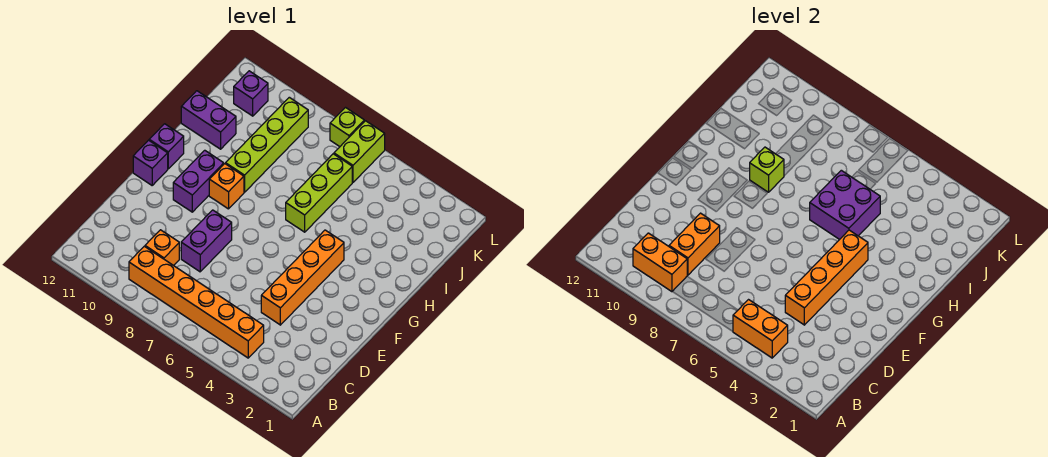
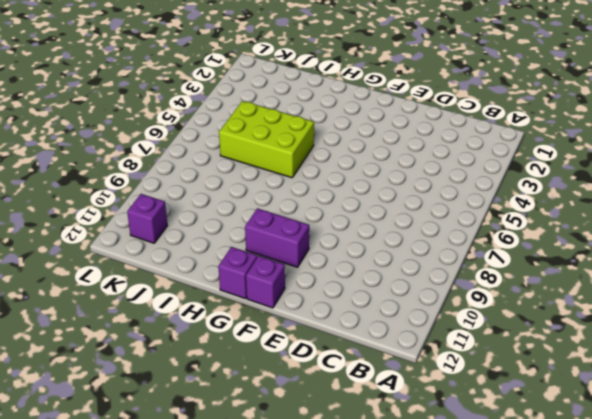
lime 2x3 brick [219,101,314,178] -> lime 1x3 brick [286,154,352,232]
none -> orange 1x6 brick [129,246,264,358]
none -> orange 1x1 brick [145,230,179,266]
none -> orange 1x4 brick [261,230,344,325]

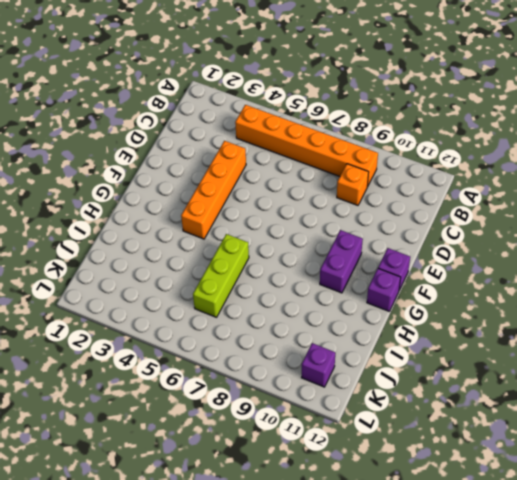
none -> purple 1x2 brick [181,210,232,272]
none -> orange 1x1 brick [209,164,244,209]
none -> lime 1x4 brick [226,97,308,192]

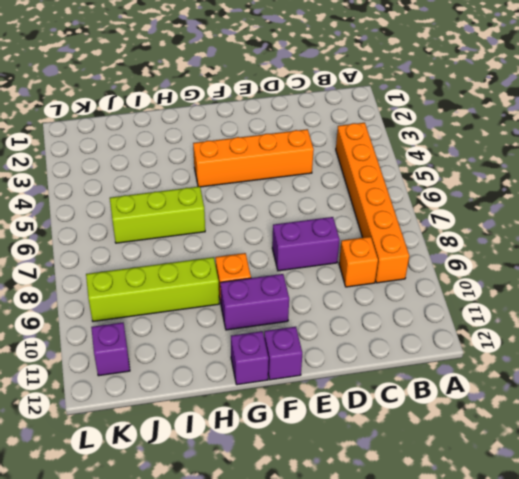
none -> purple 1x2 brick [181,91,236,149]
none -> lime 1x2 brick [334,121,385,182]
none -> lime 1x1 brick [330,108,364,147]

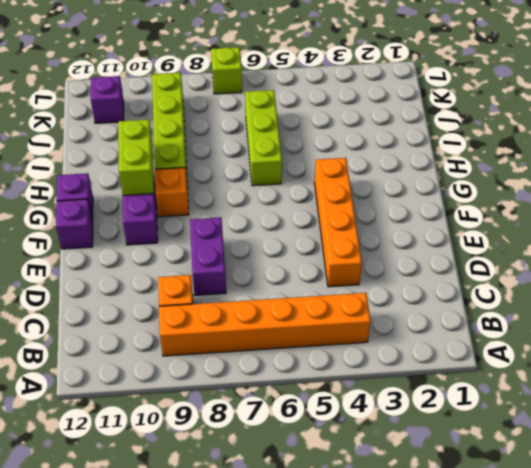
lime 1x2 brick [118,119,154,195] -> lime 1x2 brick moved to [334,121,385,182]
none -> purple 1x2 brick [181,91,236,149]
none -> orange 1x2 brick [733,300,788,358]
none -> orange 1x2 brick [633,233,687,292]

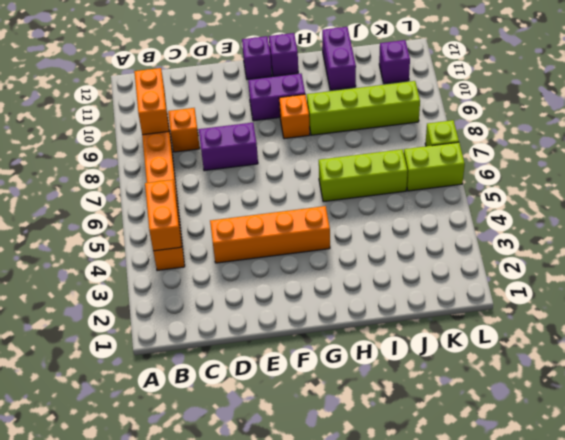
none -> orange 1x2 brick [669,213,720,275]
none -> orange 1x4 brick [785,230,868,325]
none -> purple 2x2 brick [810,170,880,240]

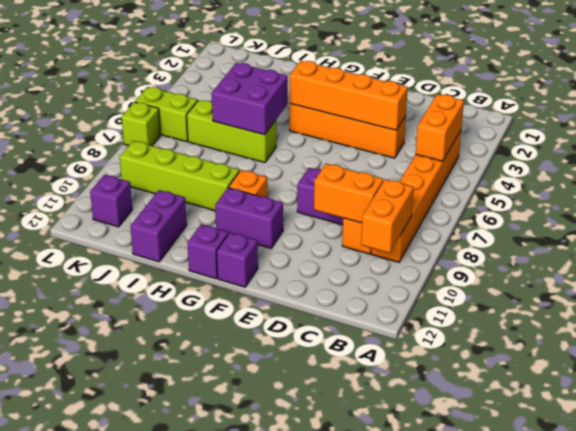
none -> lime 1x1 brick [750,147,784,192]

